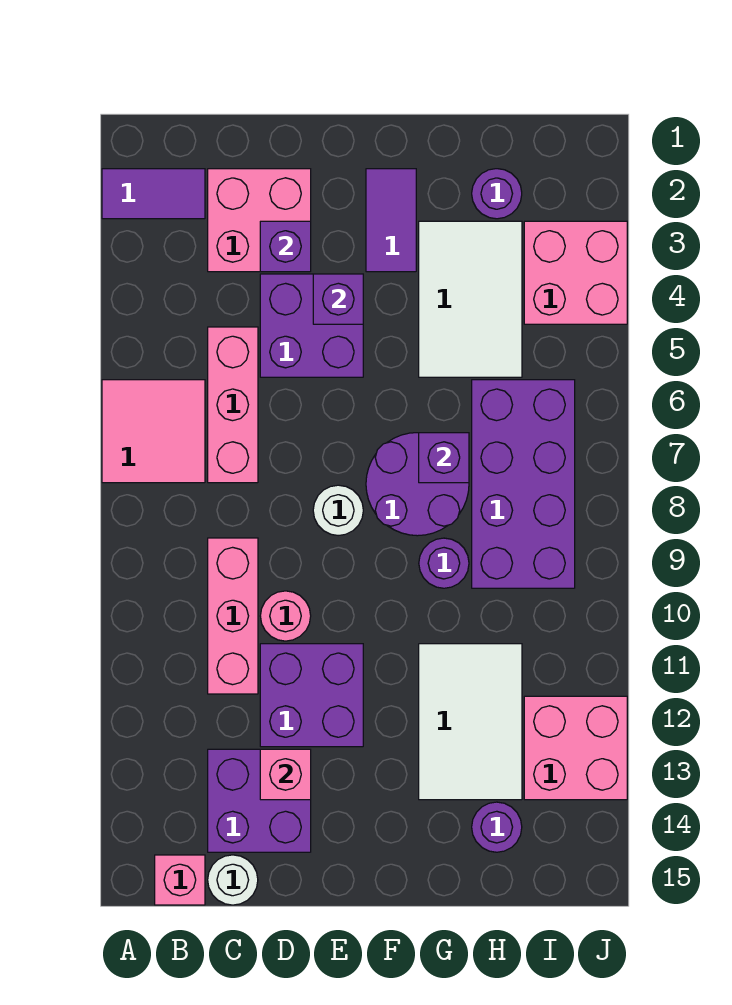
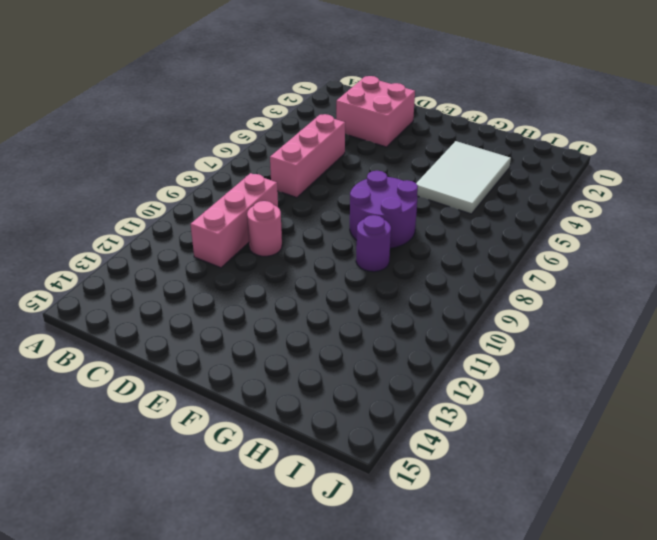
none -> purple 1x2 tile [102,169,205,219]
none -> pink 2x2 tile [102,380,205,483]
none -> pink 1x1 brick [155,855,205,905]

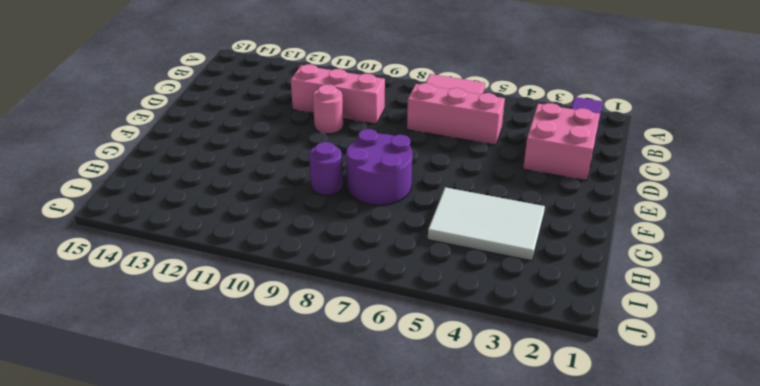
none -> pink 1x1 brick [155,855,205,905]
none -> purple 2x2 brick [208,749,311,852]
none -> white 1x1 round brick [208,855,258,905]

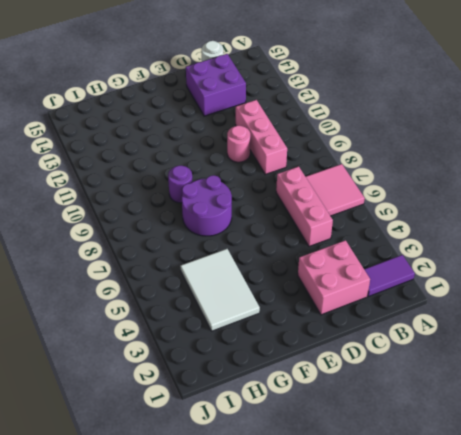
none -> pink 1x1 brick [155,855,205,905]
none -> purple 2x2 brick [260,274,363,377]
none -> purple 2x2 brick [260,644,363,747]

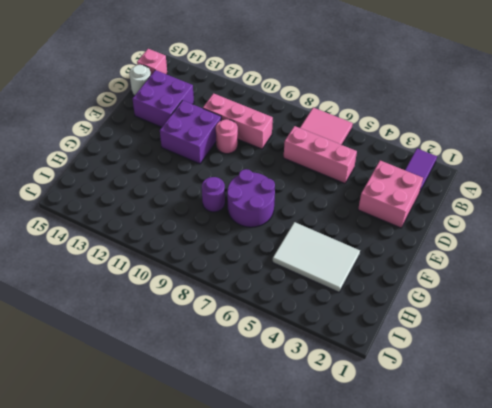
none -> purple 2x2 brick [260,274,363,377]
none -> white 1x1 round brick [313,485,363,536]
none -> purple 1x2 tile [366,169,416,272]

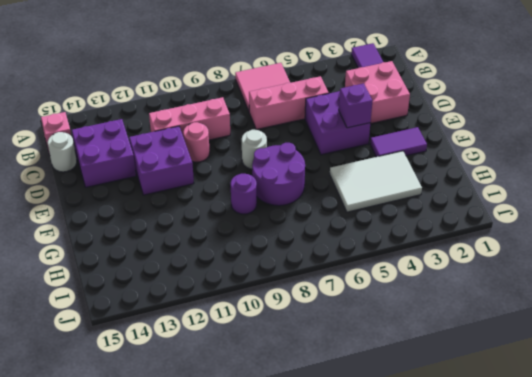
none -> white 2x3 tile [419,644,522,800]
none -> purple 1x1 round brick [472,169,522,219]
none -> purple 2x4 brick [472,380,575,588]

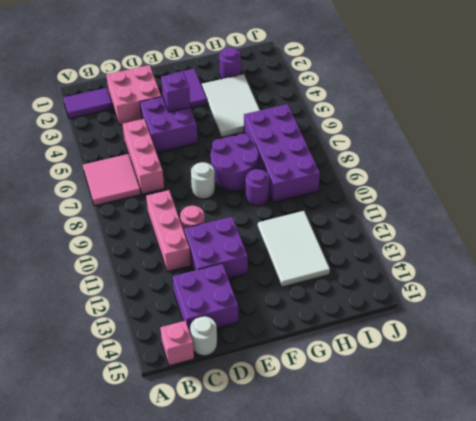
none -> purple 1x1 round brick [472,802,522,852]
none -> pink 2x2 brick [524,221,627,324]
none -> pink 2x2 brick [524,696,627,800]

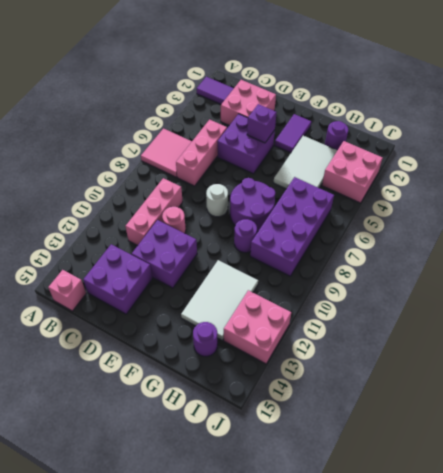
none -> white 1x1 round brick [208,855,258,905]
none -> purple 1x1 brick [260,221,311,272]
none -> pink 1x1 brick [260,749,311,800]

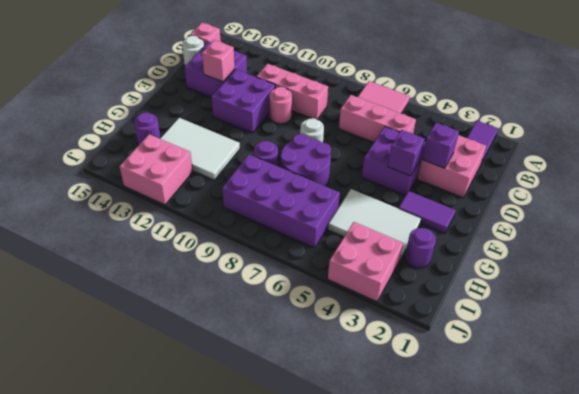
none -> purple 1x1 brick [419,433,469,483]

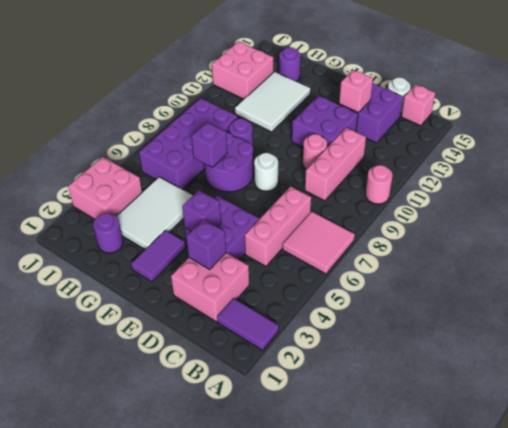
pink 1x1 round brick [365,165,393,204] -> none

